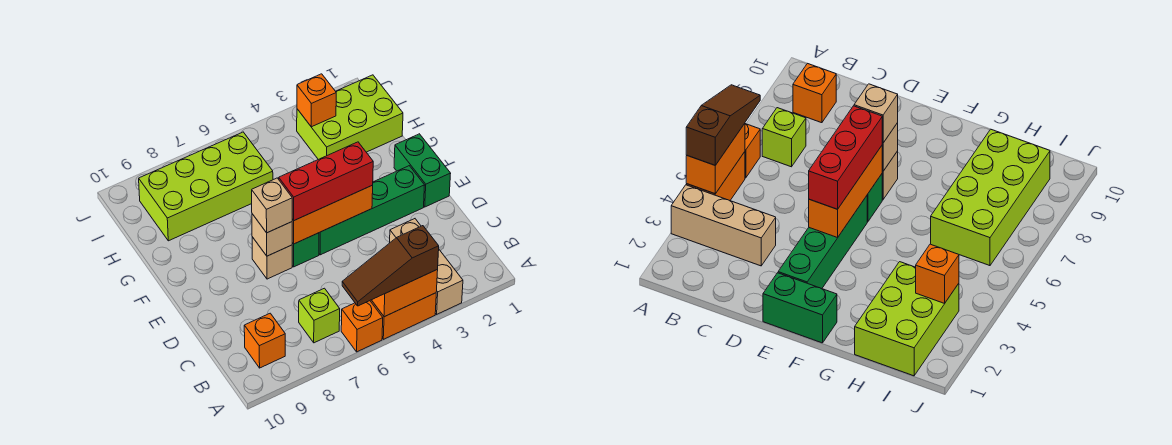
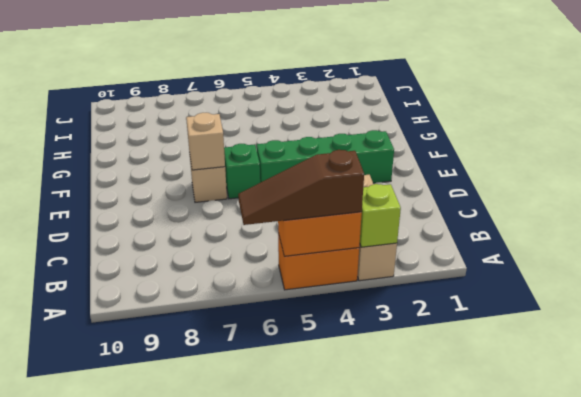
lime 1x1 brick [360,184,401,247] -> lime 1x1 brick moved to [299,288,340,343]
none -> orange 1x1 brick [341,301,383,352]
none -> orange 1x1 brick [244,313,285,368]
none -> green 1x2 brick [394,134,451,207]

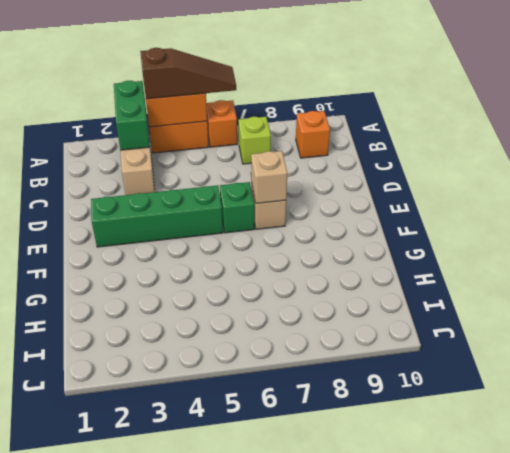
green 1x2 brick [114,81,150,150] -> green 1x2 brick moved to [394,134,451,207]
none -> lime 2x3 brick [297,75,403,160]
none -> lime 2x4 brick [139,132,273,241]
none -> orange 1x3 brick [292,185,373,244]

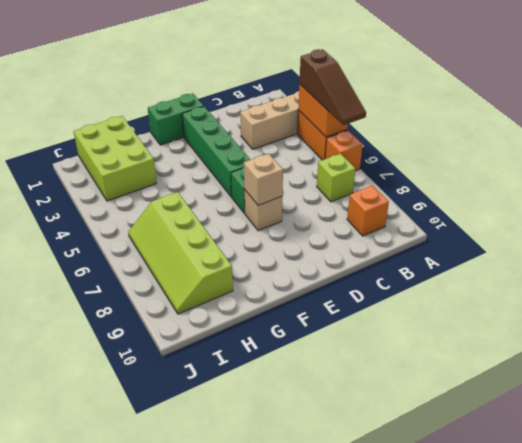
lime 2x4 slope [128,192,233,314] -> lime 2x4 brick [139,132,273,241]
none -> orange 1x3 brick [292,185,373,244]
none -> orange 1x1 brick [297,74,336,127]
none -> red 1x3 brick [279,142,373,220]

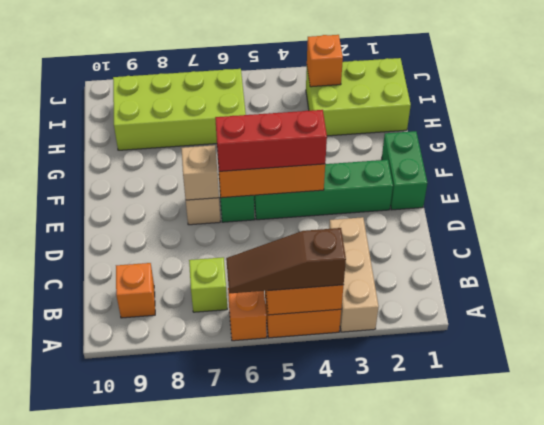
none -> tan 1x1 brick [252,178,292,233]

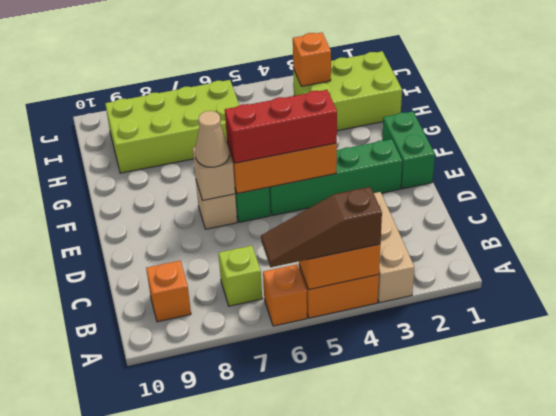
tan 1x1 cone [195,111,229,167] -> tan 1x1 brick [252,178,292,233]

